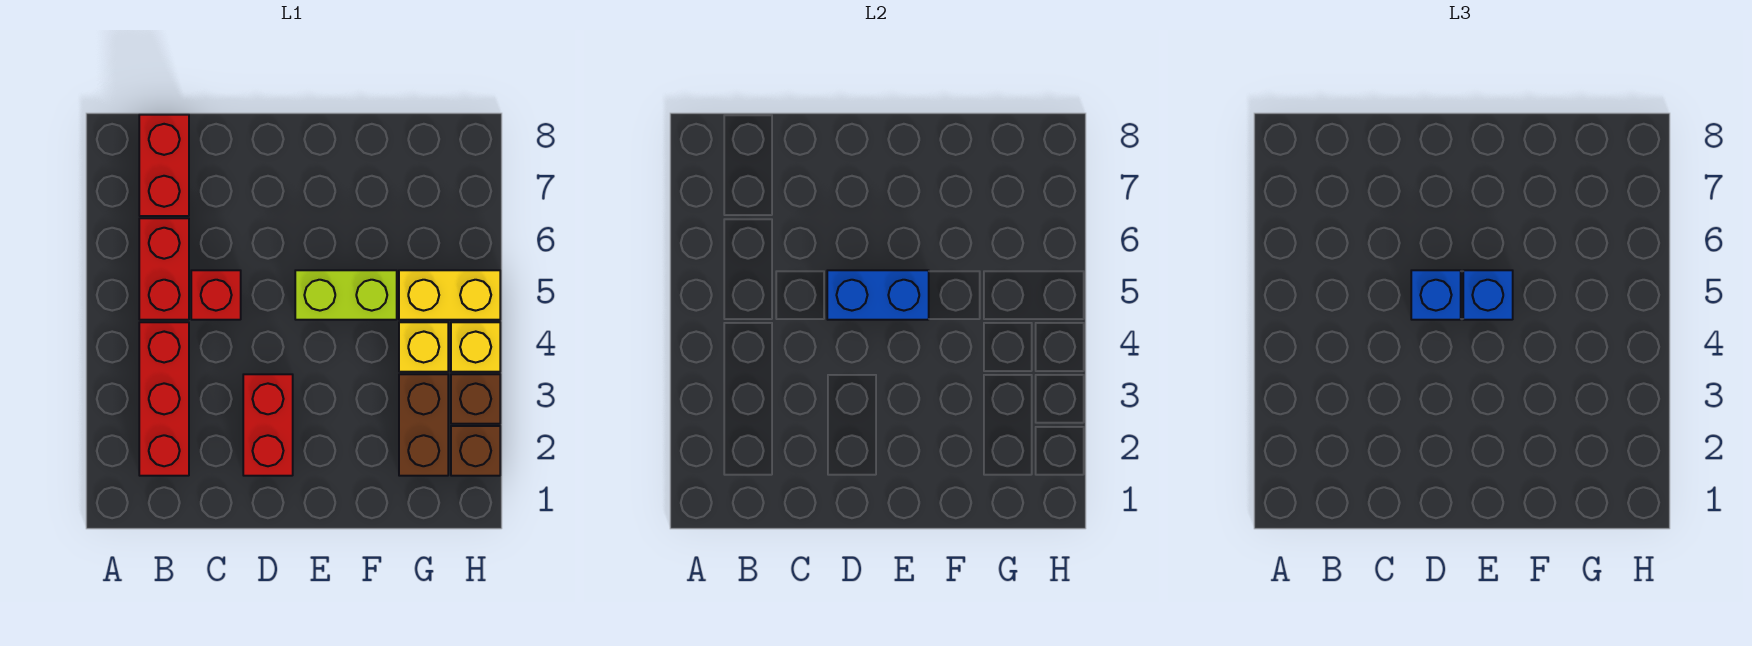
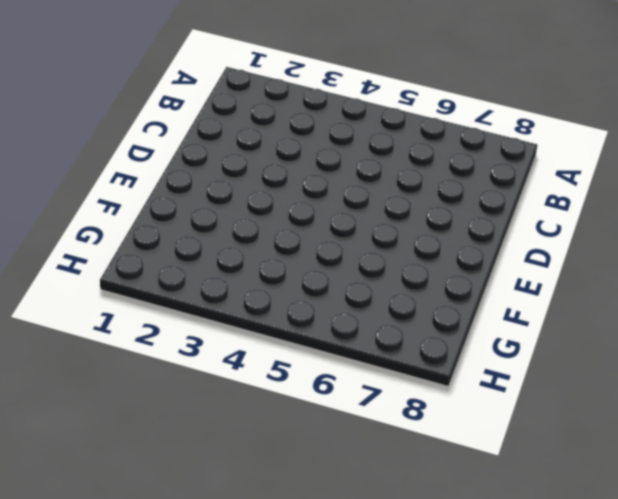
none -> red 1x3 brick [139,322,189,476]
none -> red 1x2 brick [139,218,189,320]
none -> red 1x2 brick [139,115,189,216]

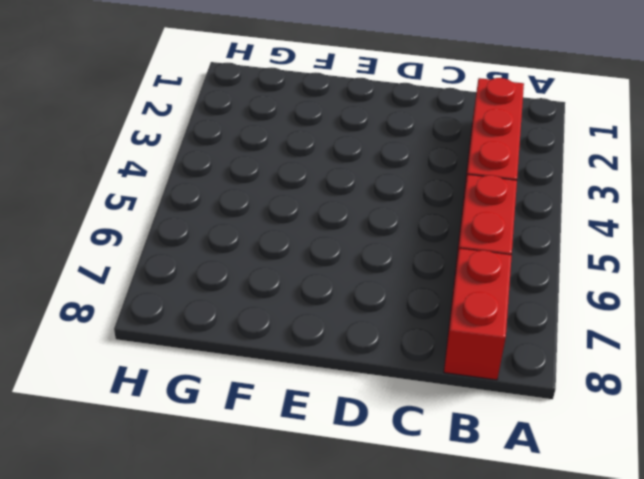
none -> red 1x1 brick [191,270,241,320]
none -> red 1x2 brick [243,374,293,476]
none -> lime 1x2 brick [295,270,397,320]

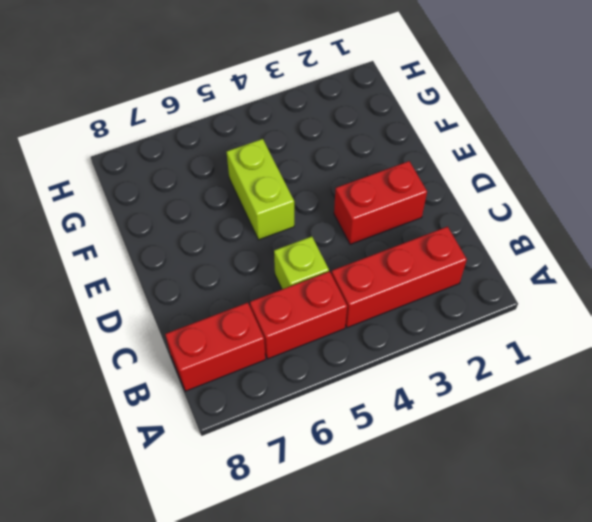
lime 1x1 brick [274,236,329,289] -> red 1x1 brick [191,270,241,320]
none -> brown 1x2 brick [399,374,448,476]
none -> yellow 1x1 brick [399,322,448,372]
none -> yellow 1x2 brick [399,270,500,320]

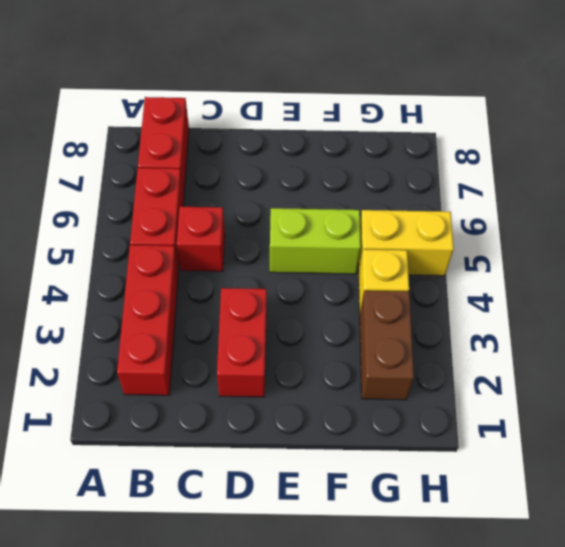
none -> brown 1x1 brick [451,426,500,476]
none -> brown 1x1 brick [451,374,500,424]
none -> yellow 1x1 brick [451,322,500,372]

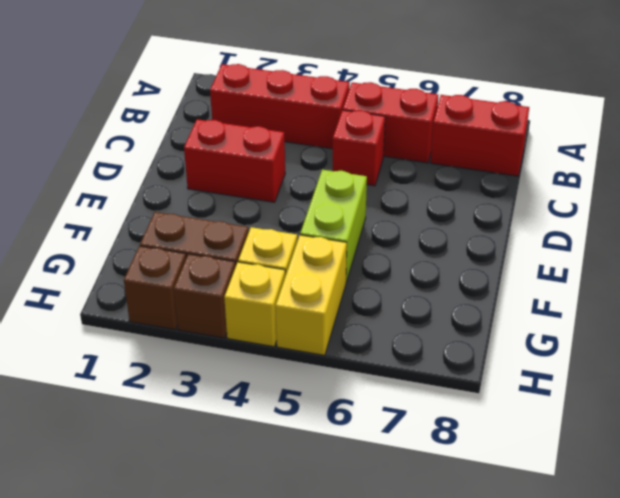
none -> blue 1x2 brick [827,270,929,320]
none -> blue 1x1 brick [1411,270,1461,320]
none -> blue 1x1 brick [1463,270,1513,320]

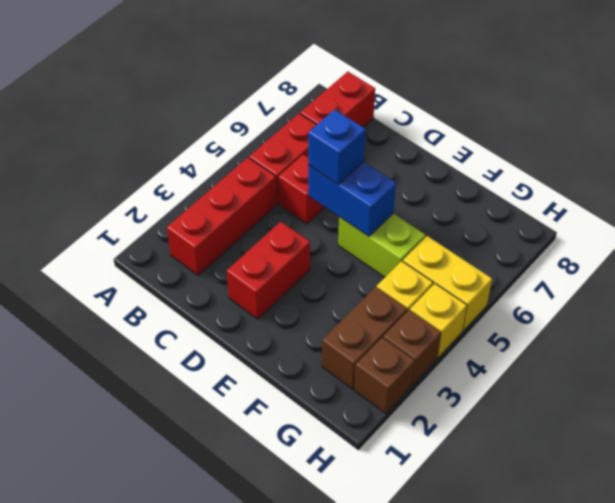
none -> blue 1x1 brick [1463,270,1513,320]

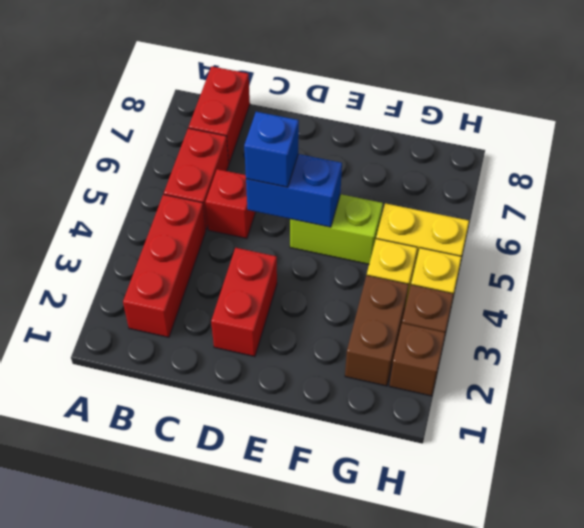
none -> blue 1x1 brick [1463,270,1513,320]

